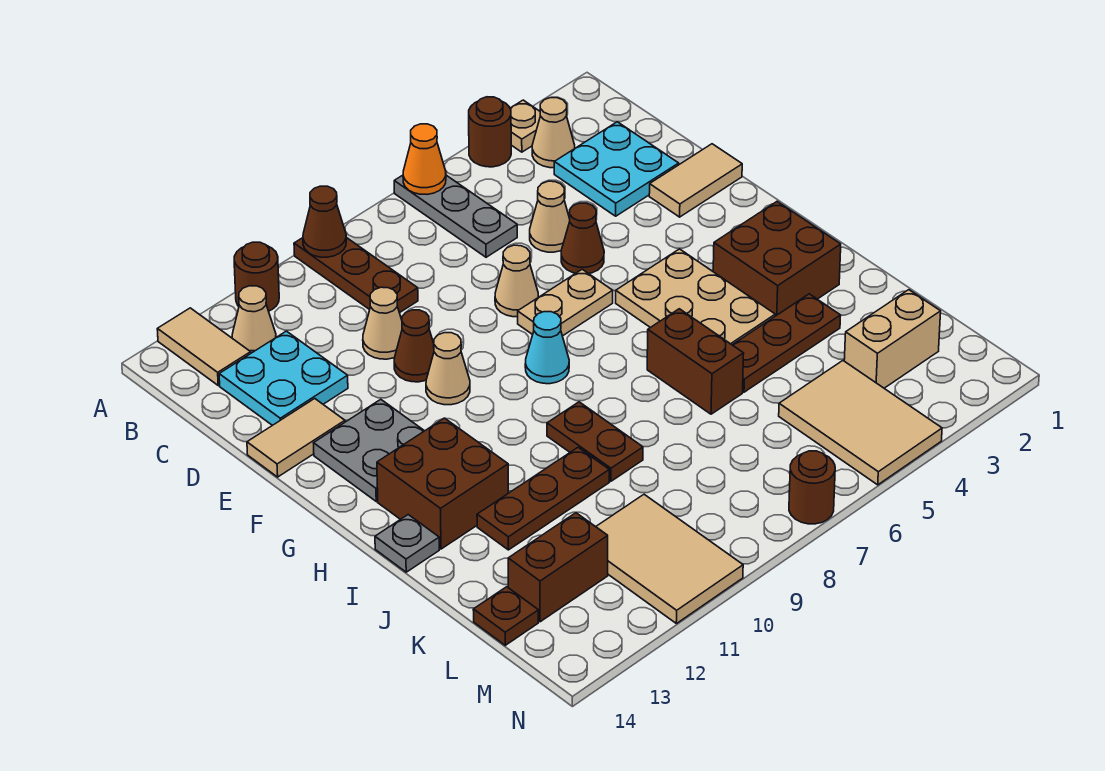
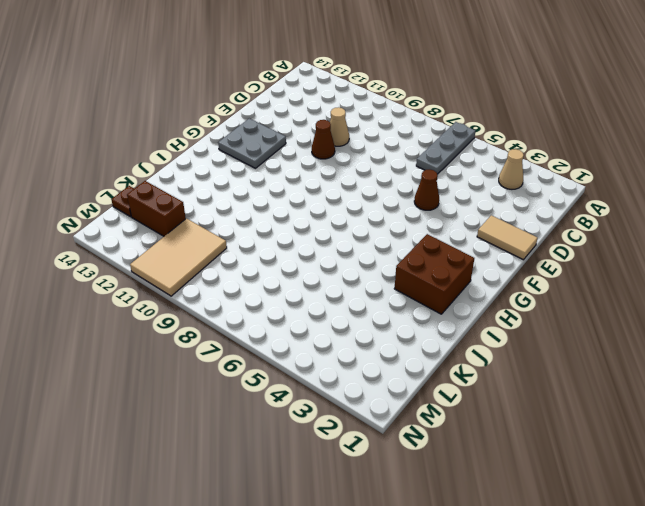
none -> tan 1x1 plate [510,100,540,152]
none -> brown 1x1 round brick [469,97,511,167]
none -> brown 1x3 plate [294,237,418,313]
none -> brown 1x1 round brick [234,242,279,311]

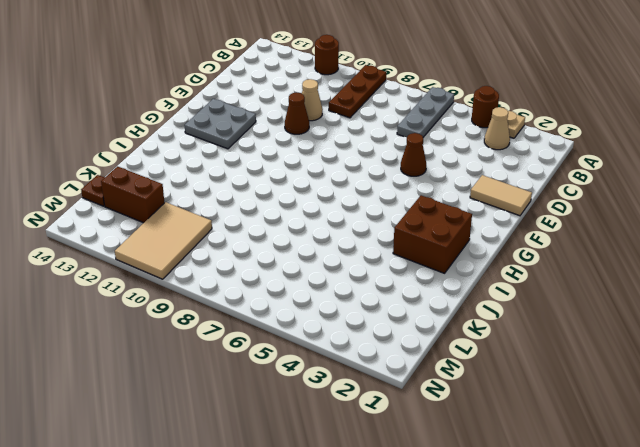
none -> tan 1x2 tile [157,308,251,385]
none -> tan 1x1 cone [232,286,276,353]
none -> cyan 2x2 plate [554,122,679,216]
none -> cyan 2x2 plate [219,331,348,425]

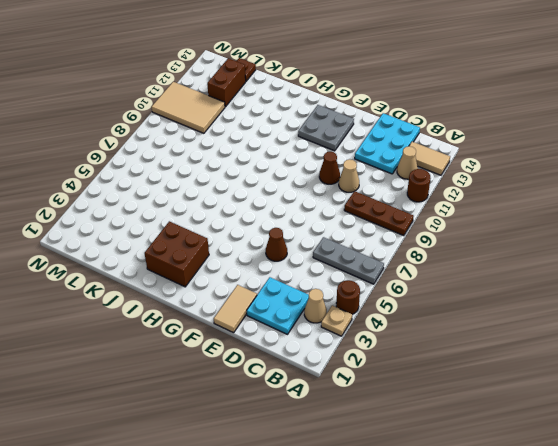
cyan 2x3 plate [355,113,420,174] -> cyan 2x2 plate [219,331,348,425]
none -> tan 1x1 cone [530,181,570,252]
none -> tan 1x1 cone [495,245,538,317]
none -> tan 1x2 tile [247,399,345,477]
none -> tan 1x2 plate [518,269,613,336]

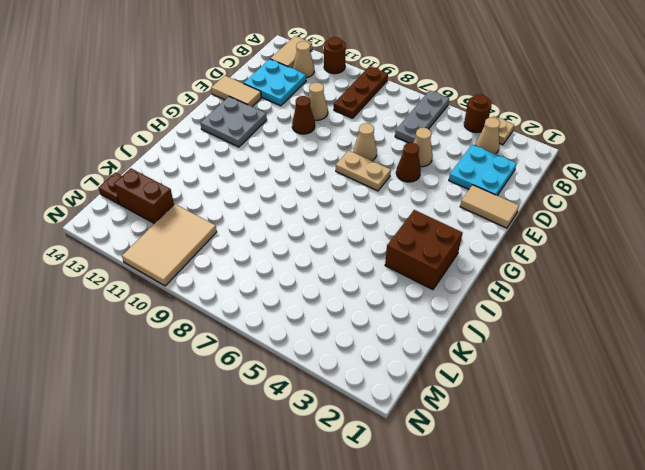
none -> tan 1x1 cone [426,333,470,405]
none -> tan 2x3 plate [616,249,775,345]
none -> cyan 1x1 cone [525,312,569,384]
none -> brown 2x2 brick [377,418,508,549]

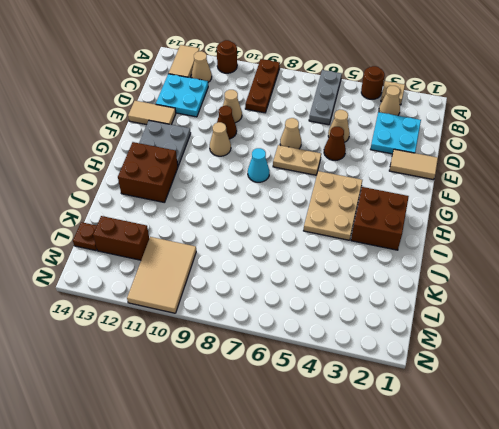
none -> brown 1x2 brick [647,309,744,414]
none -> brown 1x2 plate [547,402,643,481]
none -> grey 1x1 plate [375,515,439,572]
none -> brown 1x3 plate [733,294,841,392]

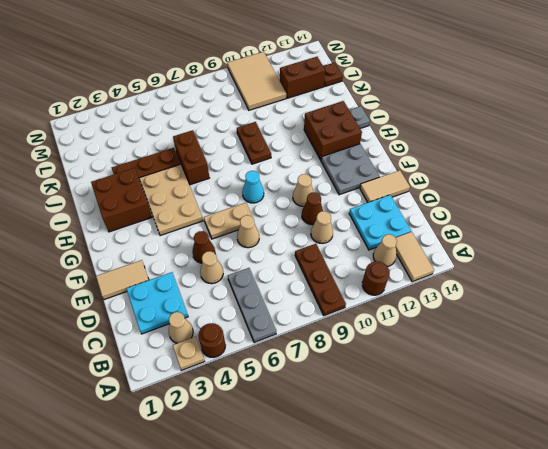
none -> brown 1x3 plate [477,448,609,550]
none -> tan 1x2 brick [844,290,941,388]
none -> tan 2x3 tile [779,361,942,485]
none -> brown 1x1 round brick [789,451,835,524]

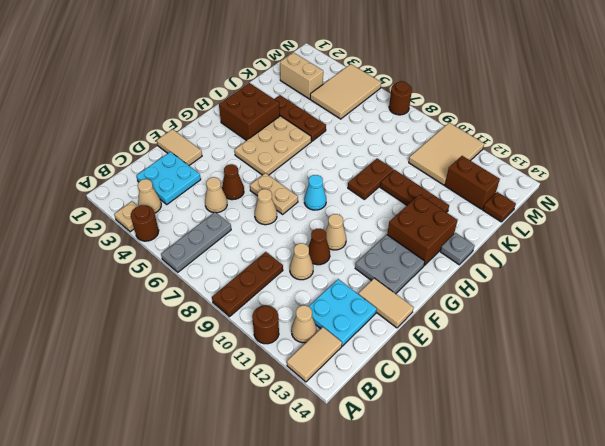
none -> brown 1x2 brick [647,309,744,414]
none -> orange 1x1 cone [403,124,446,194]
none -> brown 1x1 cone [303,186,346,257]

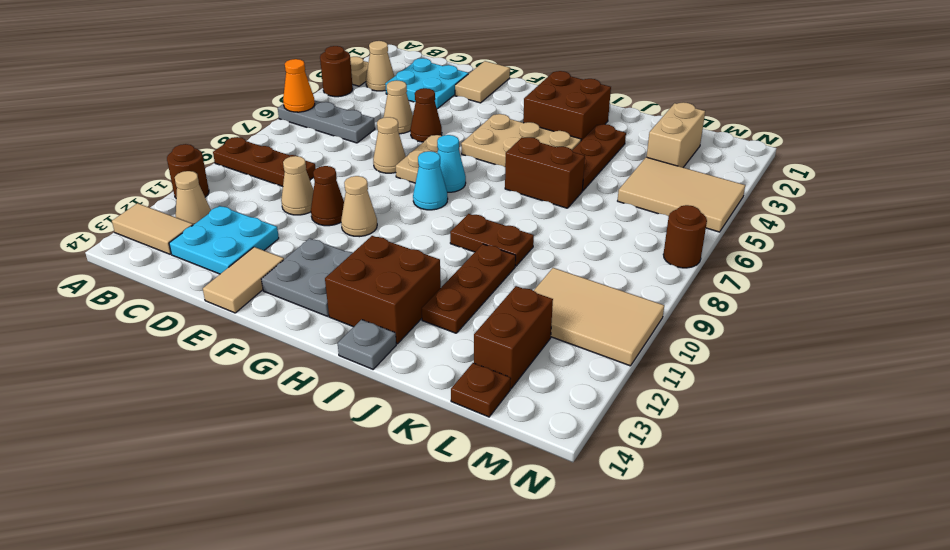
cyan 1x1 cone [437,135,466,192] -> none
none -> brown 1x1 cone [303,186,346,257]

